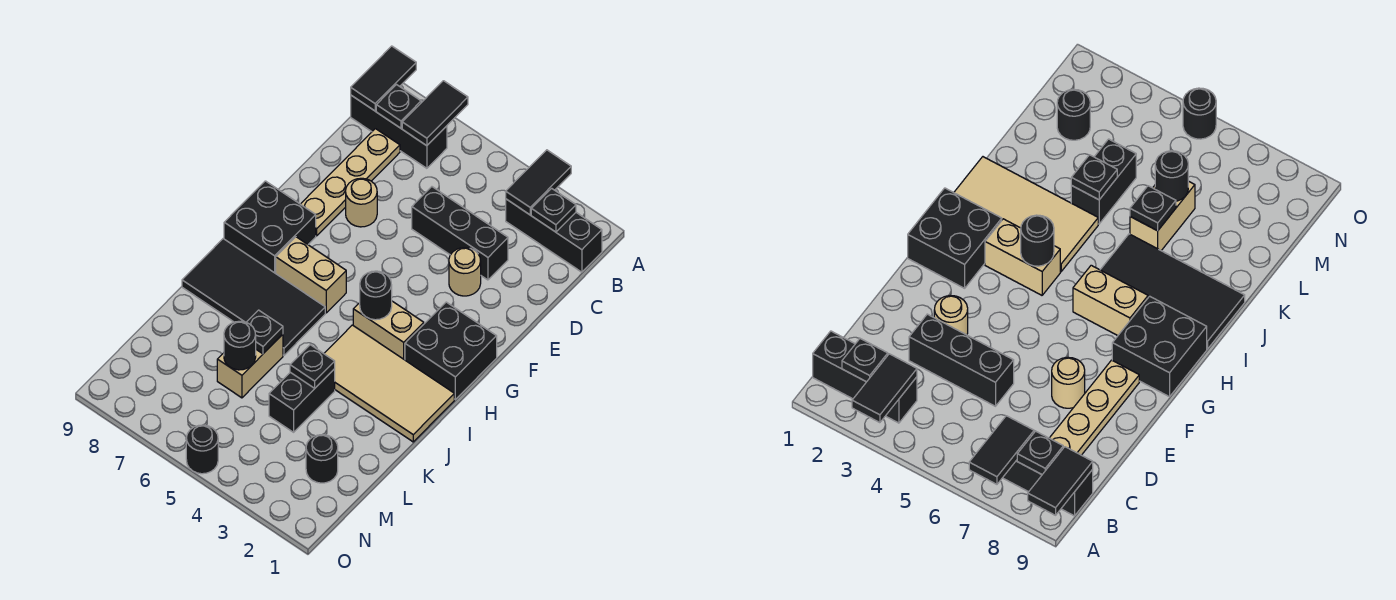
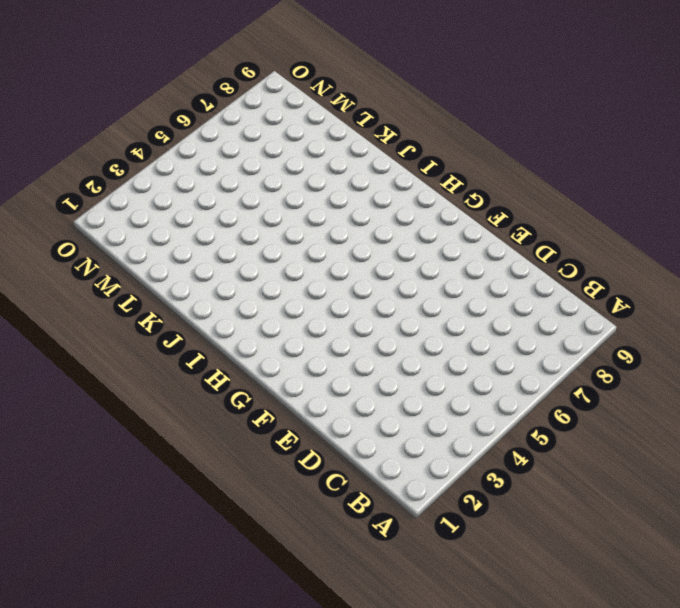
none -> black 1x3 brick [506,199,602,272]
none -> black 1x3 brick [351,95,447,168]
none -> tan 1x4 plate [301,129,400,236]

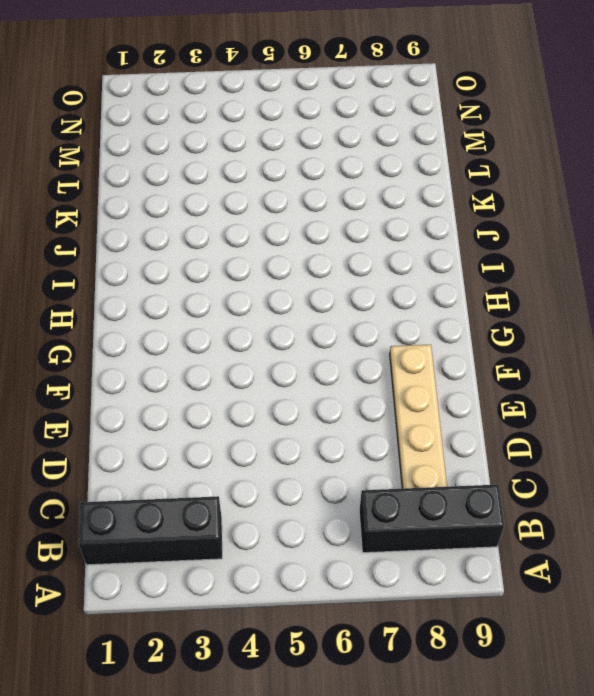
none -> black 1x3 brick [412,187,508,280]
none -> tan 1x1 round brick [449,248,481,296]
none -> tan 1x1 round brick [346,178,377,227]

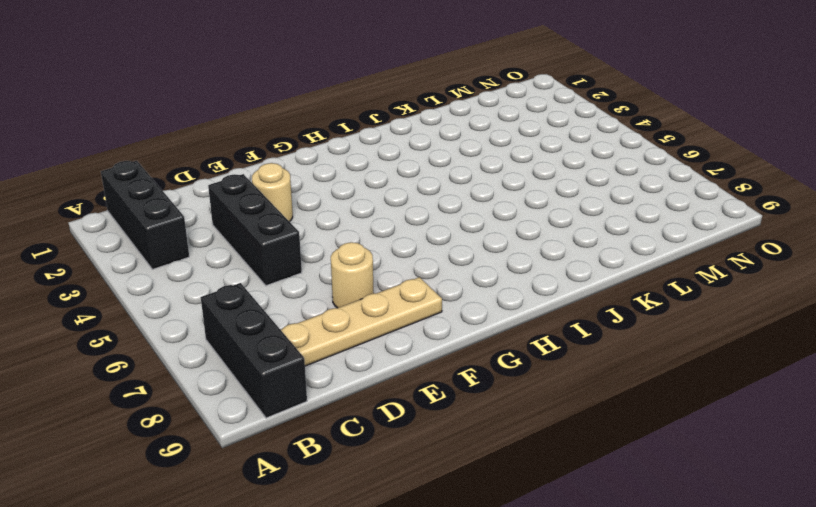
none -> black 2x2 brick [405,302,497,399]
none -> black 2x2 brick [224,181,316,273]
none -> tan 1x2 brick [353,301,424,360]

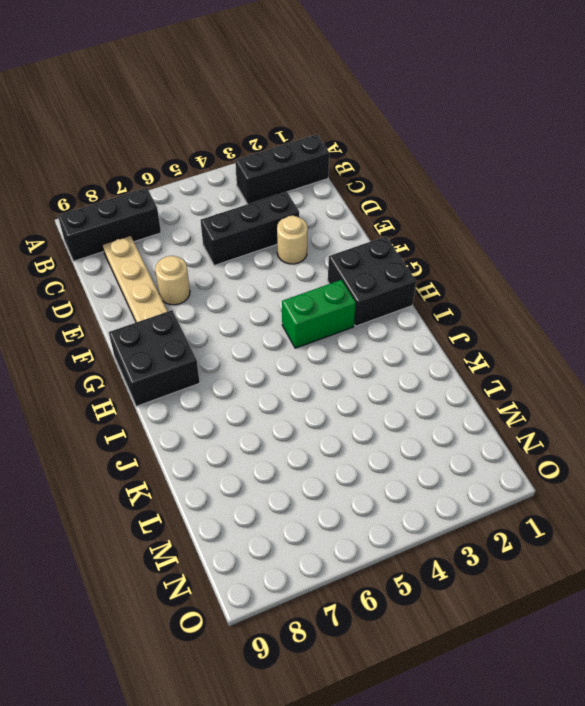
green 1x2 brick [282,280,356,348] -> tan 1x2 brick [353,301,424,360]
none -> tan 1x2 brick [276,237,346,313]
none -> tan 2x4 tile [324,325,454,442]
none -> black 2x4 tile [182,239,325,355]

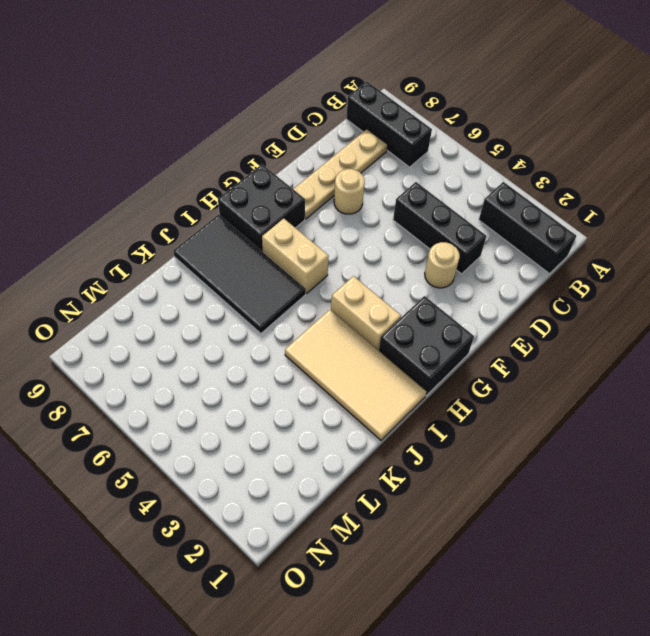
none -> black 1x2 brick [269,369,335,432]
none -> tan 1x2 brick [217,334,283,398]
none -> black 1x1 round brick [306,435,338,483]

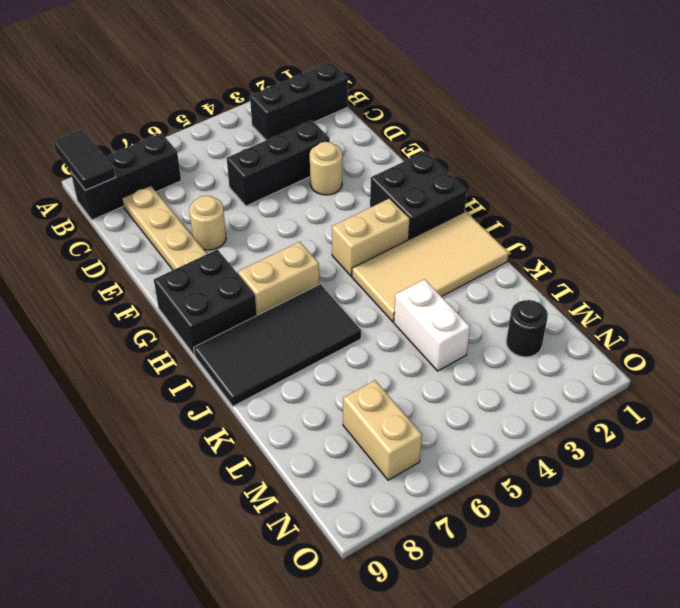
white 1x2 brick [394,279,470,371] -> black 1x2 brick [269,369,335,432]
tan 1x2 brick [343,380,422,480] -> tan 1x2 brick moved to [217,334,283,398]
none -> black 1x1 round brick [186,425,218,474]
none -> black 1x2 tile [506,150,571,215]
none -> black 1x2 tile [402,81,468,146]

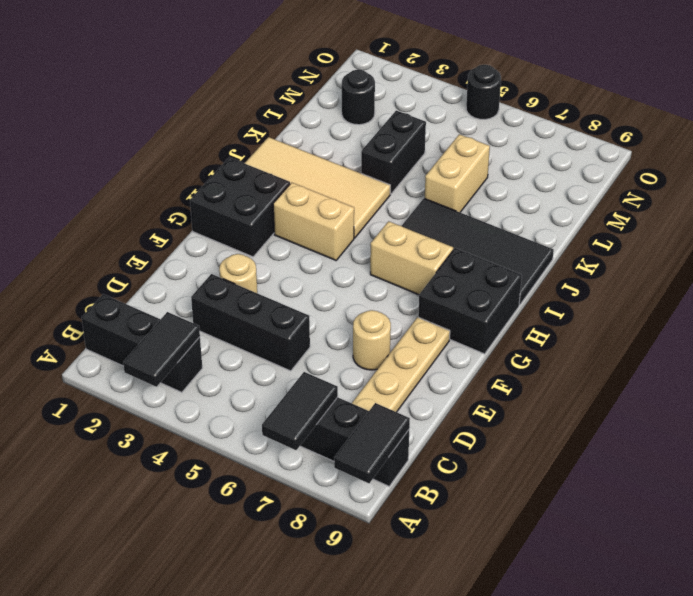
none -> black 1x1 plate [531,188,576,232]
none -> black 1x1 plate [376,85,421,128]
none -> black 1x1 round brick [360,271,392,320]

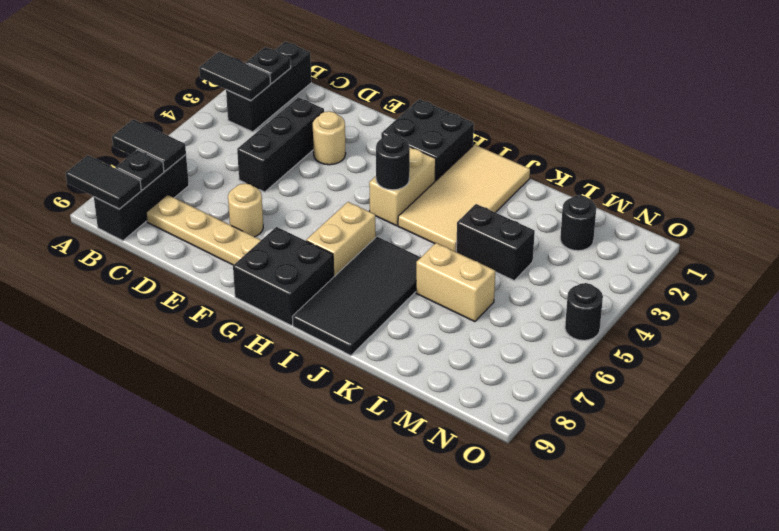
none -> black 1x1 plate [290,345,335,388]
none -> black 1x1 plate [246,310,283,354]
none -> black 1x1 round brick [224,321,256,370]

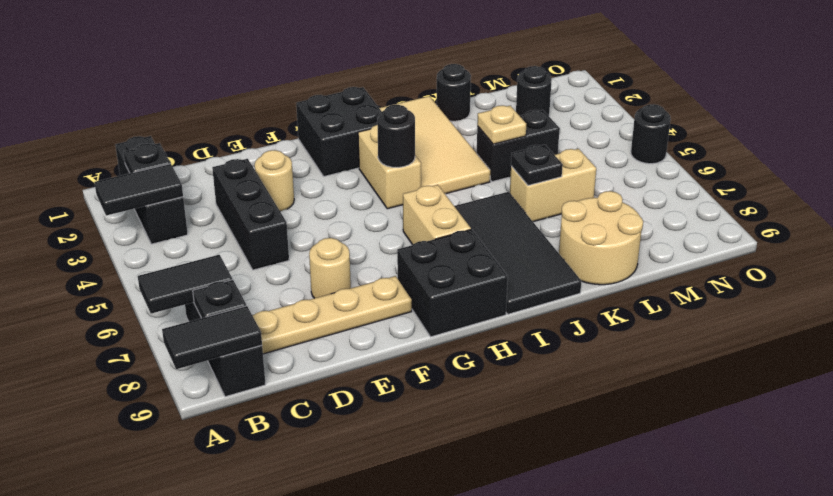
black 1x1 round brick [437,64,471,121] -> black 1x1 round brick moved to [224,321,256,370]
tan 1x1 plate [477,105,526,144] -> black 1x1 plate [290,345,335,388]
tan 2x2 round brick [559,191,643,285] -> none

